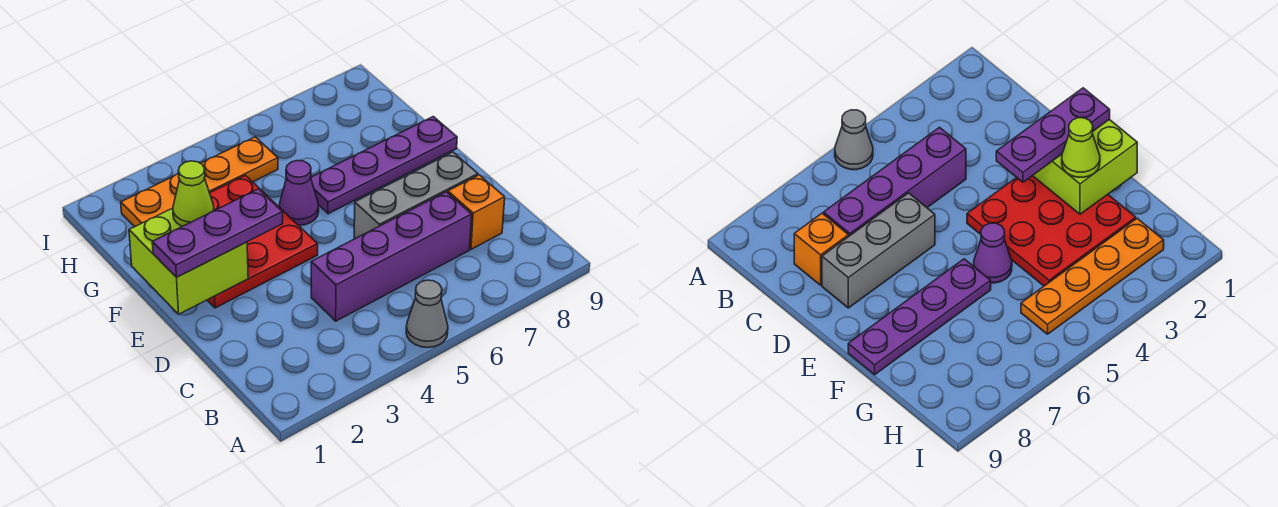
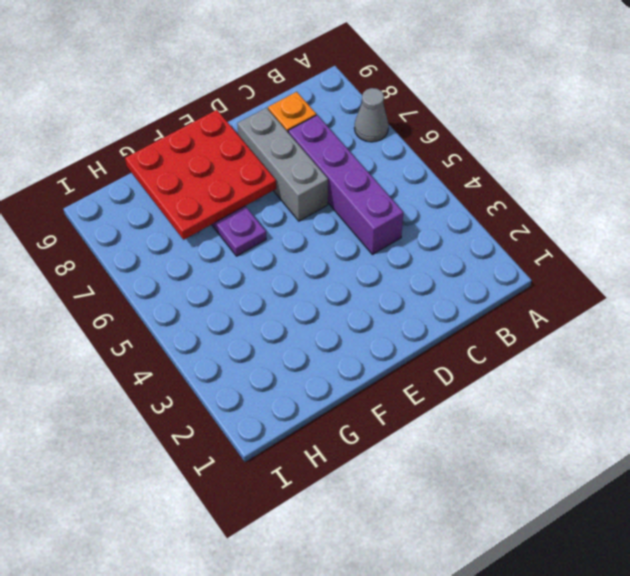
grey 1x1 cone [354,88,389,142] -> grey 1x1 cone moved to [406,280,448,348]
red 3x3 plate [125,110,276,240] -> red 3x3 plate moved to [207,175,318,308]
none -> purple 1x1 cone [279,160,319,225]
none -> orange 1x4 plate [121,137,278,227]

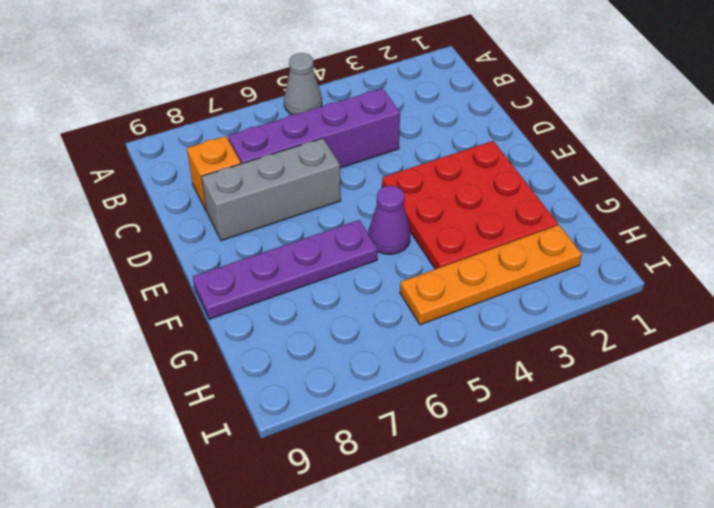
none -> lime 2x2 brick [129,208,248,314]
none -> purple 1x3 plate [152,189,283,277]

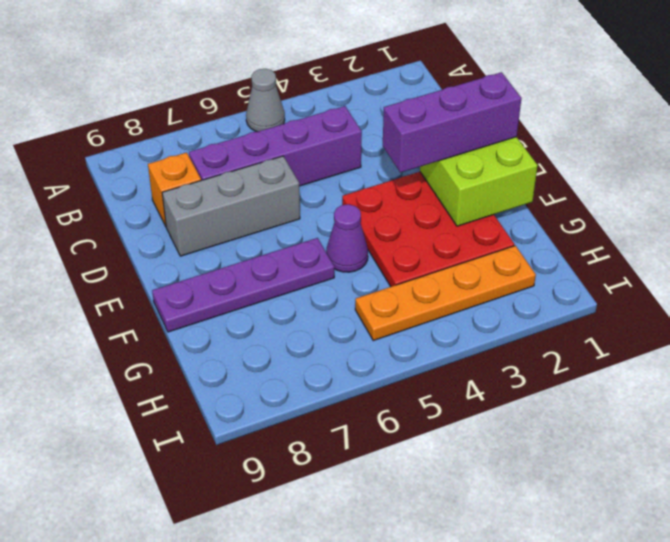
purple 1x3 brick [383,72,521,173] -> purple 1x3 plate [152,189,283,277]
none -> lime 1x1 cone [173,161,214,226]

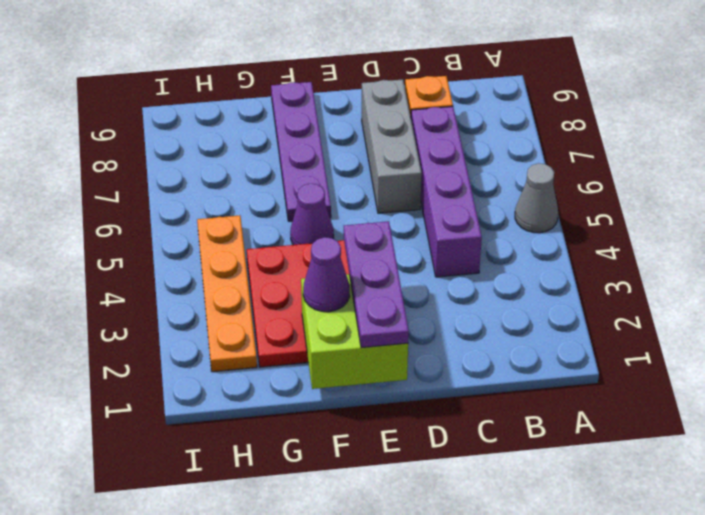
purple 1x1 cone [303,237,350,312] -> lime 1x1 cone [173,161,214,226]

